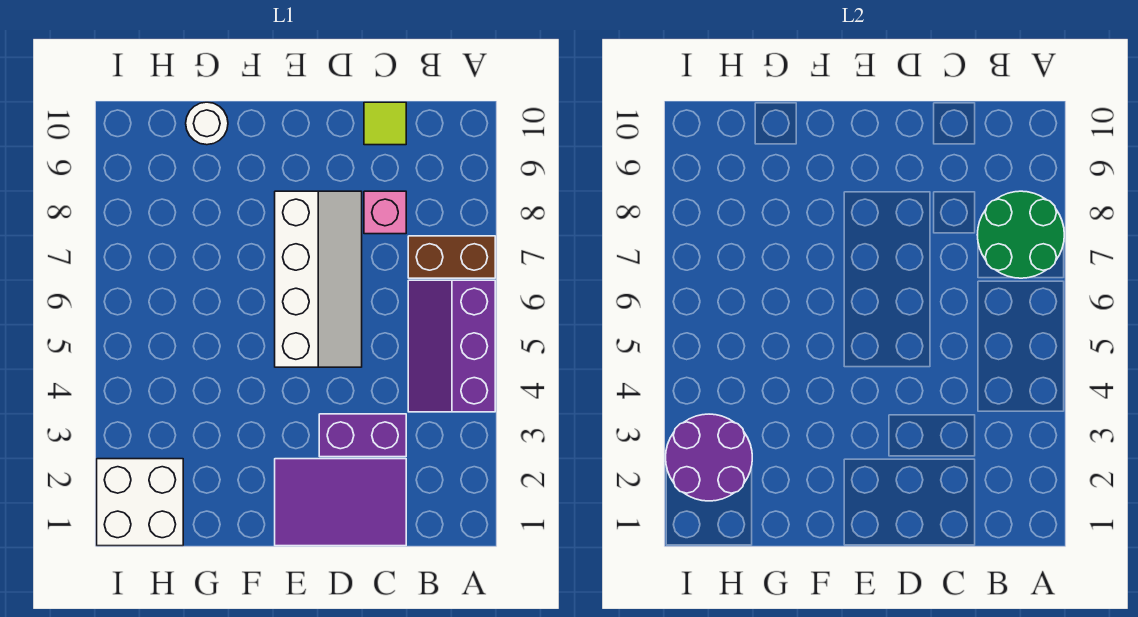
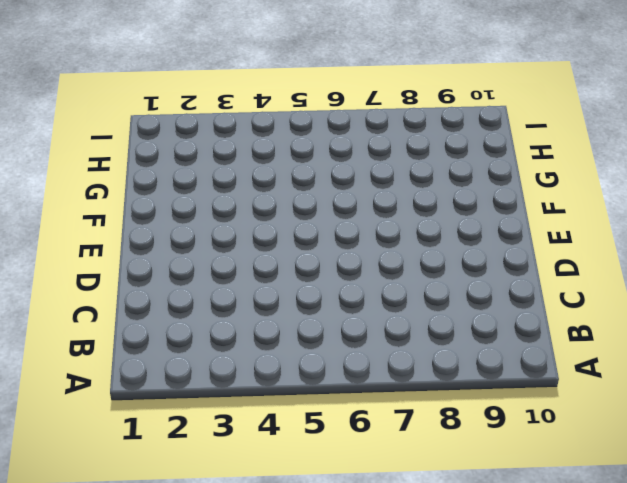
none -> purple 2x3 slope [408,280,495,412]
none -> brown 1x2 brick [408,236,495,278]

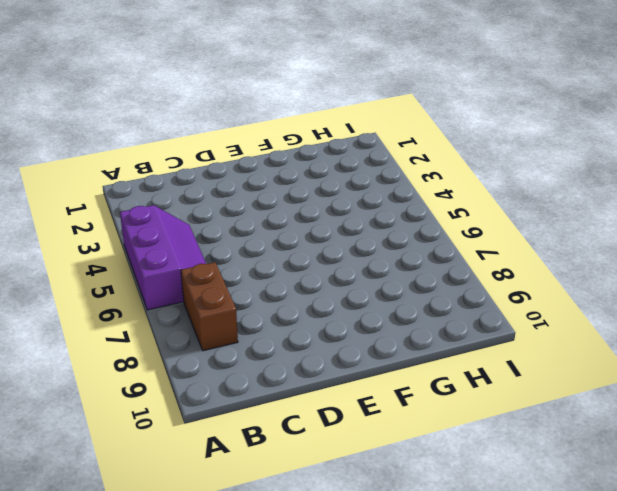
brown 1x2 brick [181,262,238,351] -> brown 1x2 brick turned to [408,236,495,278]
none -> purple 2x3 tile [275,459,406,546]
none -> purple 1x2 brick [319,414,406,457]

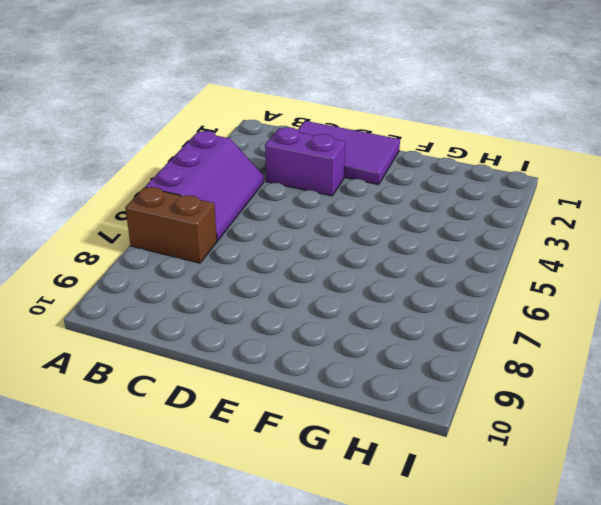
none -> pink 1x1 brick [364,191,406,234]
none -> lime 1x1 tile [364,102,406,145]

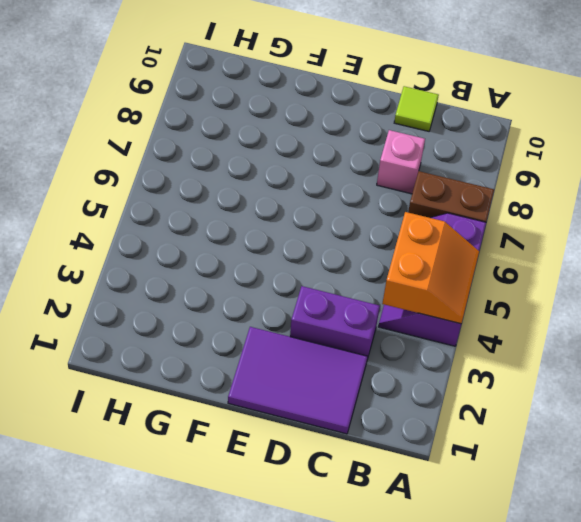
orange 2x2 slope [382,212,479,324] -> none
none -> white 2x4 slope [275,191,362,367]
none -> white 1x1 round brick [186,102,228,145]

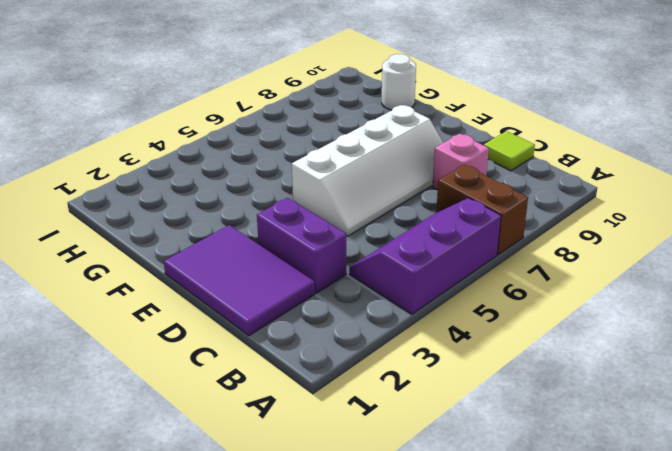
none -> white 2x2 brick [97,459,183,546]
none -> green 2x2 round brick [977,191,1064,278]

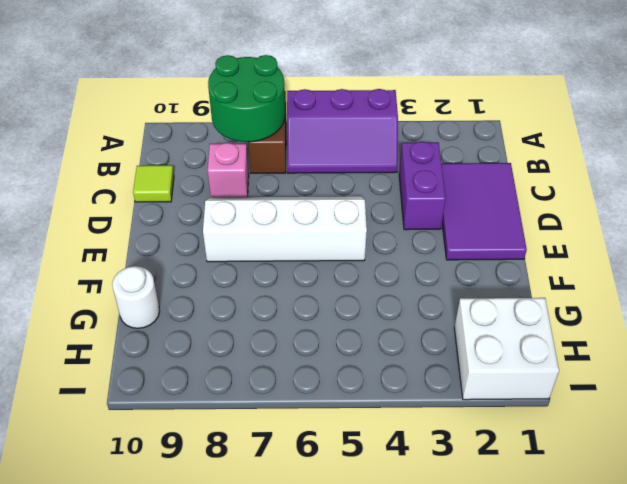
none -> purple 2x2 round brick [666,414,752,501]

